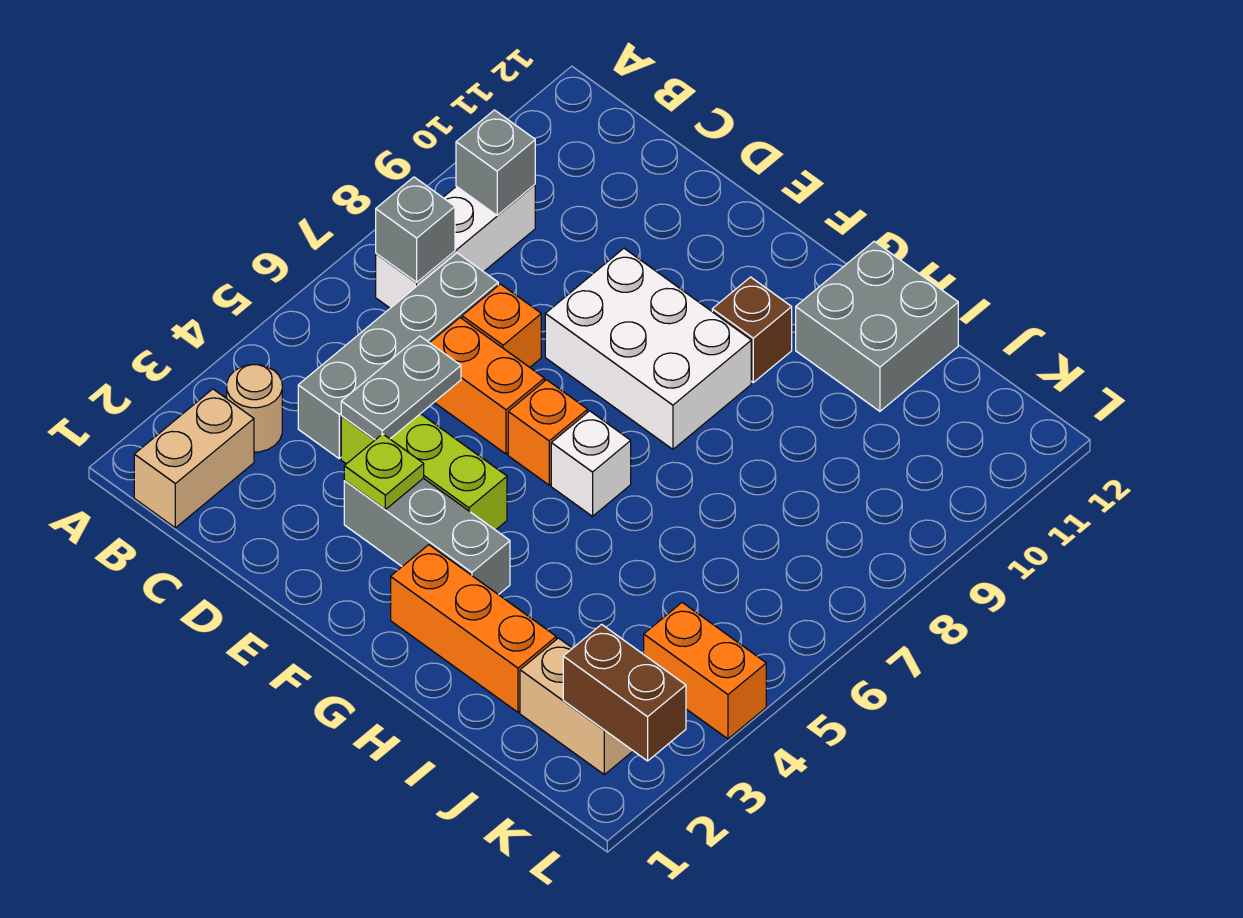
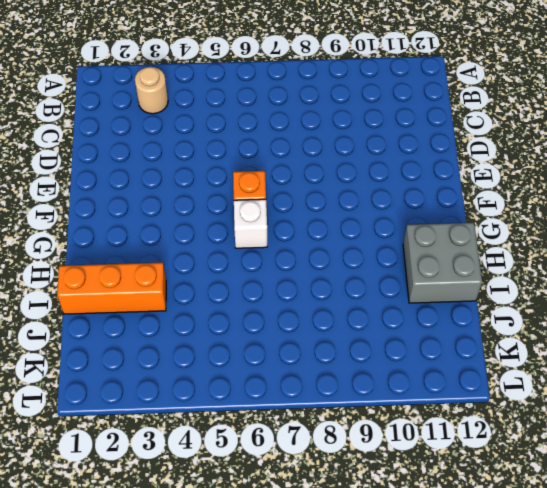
orange 1x3 brick [57,262,166,314] -> orange 1x3 brick turned to [391,545,556,712]
none -> tan 1x2 brick [134,389,254,528]
none -> white 1x3 brick [376,185,535,308]
none -> grey 1x4 brick [298,253,498,458]

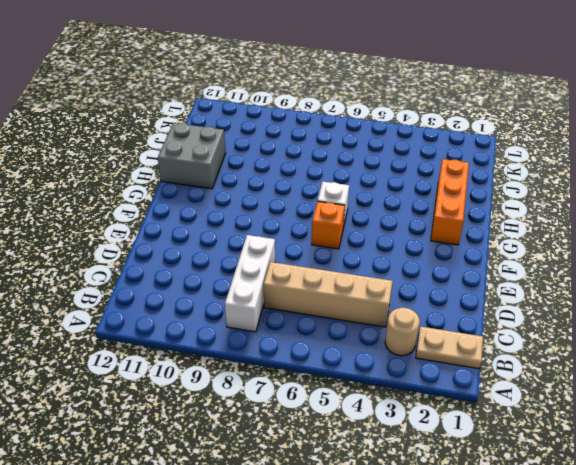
tan 1x2 plate [416,326,483,369] -> tan 1x2 brick [134,389,254,528]
white 1x3 brick [225,235,275,332] -> white 1x3 brick turned to [376,185,535,308]
tan 1x4 brick [264,262,393,327] -> grey 1x4 brick [298,253,498,458]
none -> lime 1x3 brick [341,414,507,530]
none -> orange 1x2 brick [430,318,544,454]
none -> orange 1x1 brick [462,284,541,367]

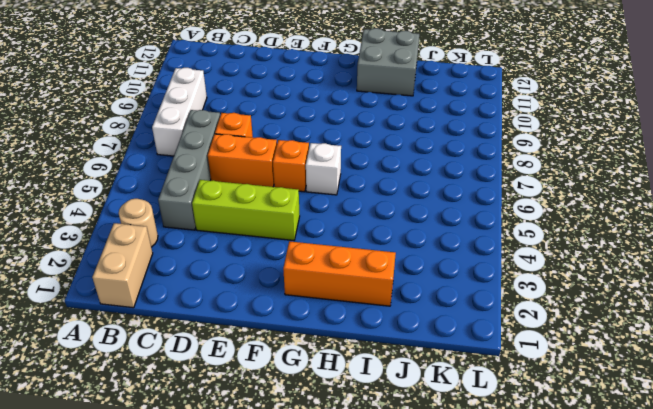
none -> grey 1x3 brick [344,478,510,595]
none -> white 2x3 brick [545,248,751,449]
none -> brown 1x1 brick [712,277,792,382]

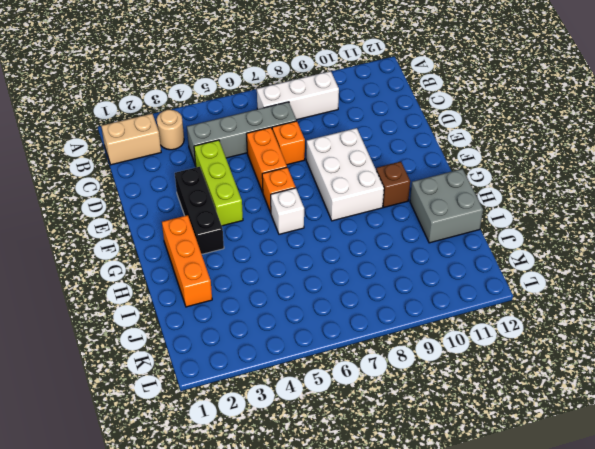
black 1x3 brick [175,167,224,254] -> grey 1x3 brick [344,478,510,595]
none -> tan 1x2 brick [520,638,633,775]
none -> orange 1x2 brick [644,603,766,739]
none -> grey 1x1 brick [376,177,455,282]

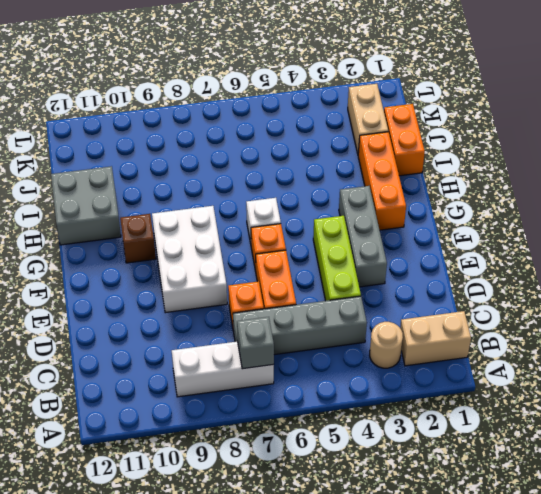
orange 1x2 brick [384,104,425,176] -> orange 1x2 brick moved to [644,603,766,739]
none -> grey 1x1 brick [456,110,535,215]
none -> grey 1x2 plate [341,336,461,440]
none -> lime 1x1 plate [344,434,424,510]

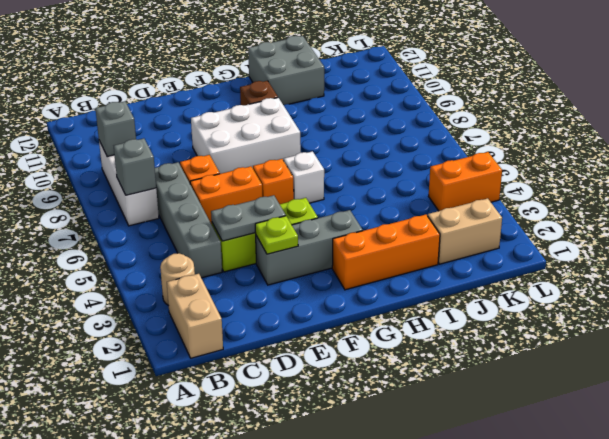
grey 1x2 plate [211,195,286,241] -> grey 1x2 plate turned to [341,336,461,440]
none -> brown 1x2 brick [563,624,686,761]

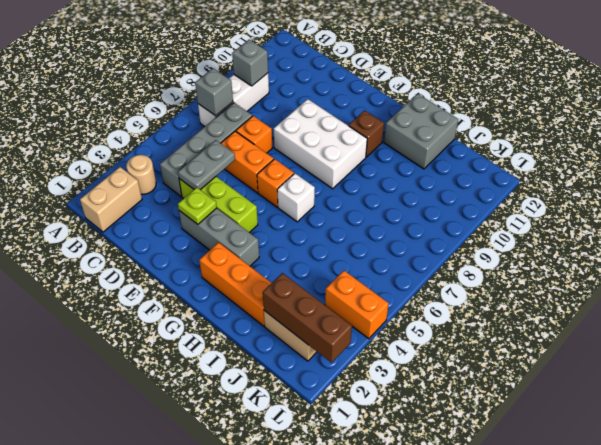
brown 1x3 brick [263,273,352,363] -> brown 1x2 brick [563,624,686,761]

